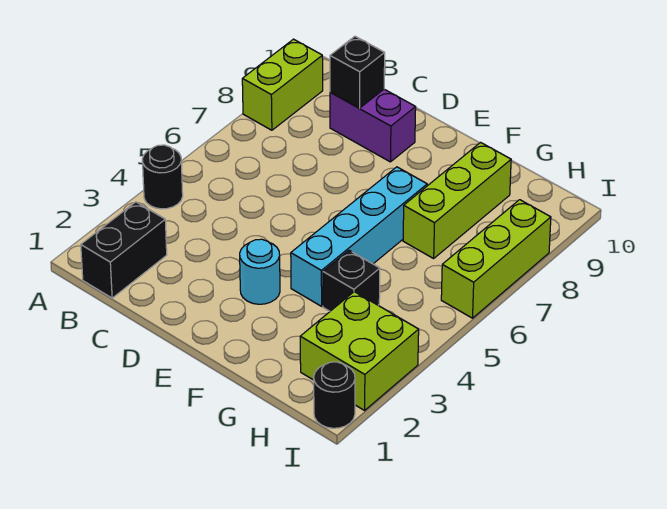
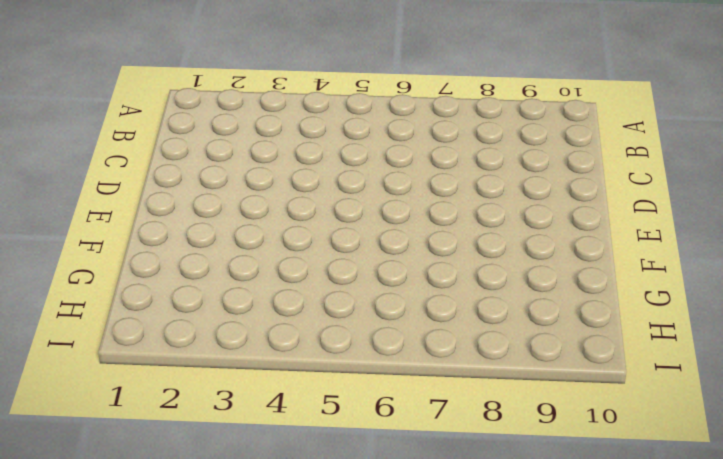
none -> black 1x1 round brick [142,145,183,209]
none -> lime 1x2 brick [242,39,323,130]
none -> black 1x2 brick [81,202,167,298]

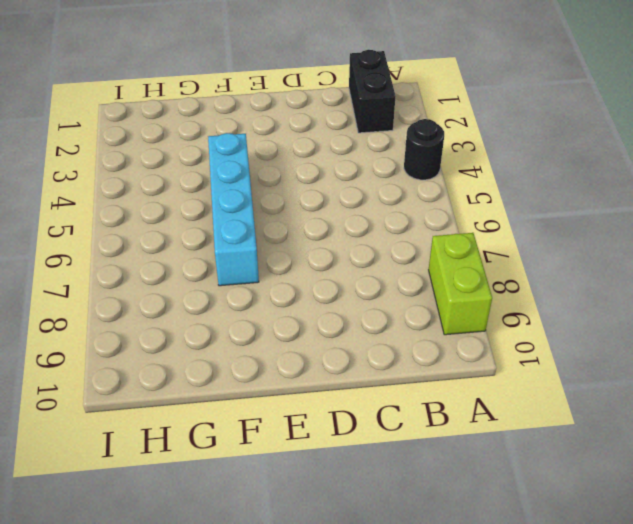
none -> purple 1x2 brick [330,89,416,162]
none -> cyan 1x1 round brick [240,239,280,304]
none -> black 1x1 brick [323,251,380,311]

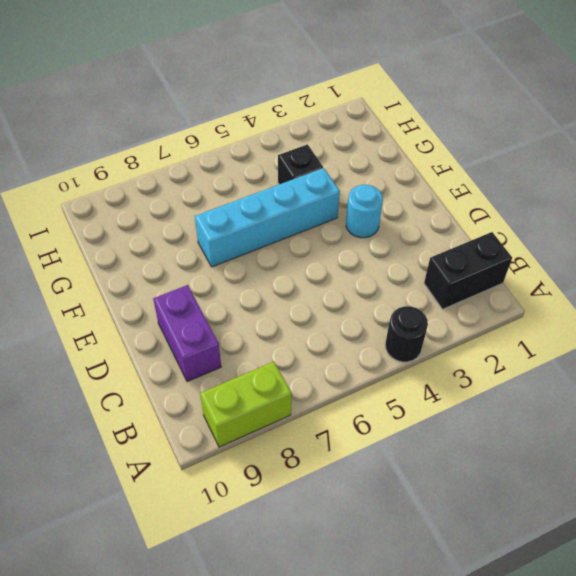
none -> lime 1x3 brick [403,142,511,258]
none -> lime 2x2 brick [300,292,419,410]
none -> black 1x1 round brick [314,362,355,428]

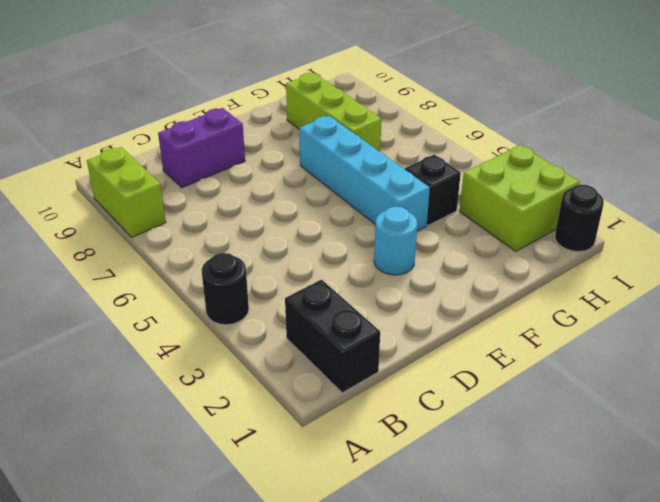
none -> lime 1x3 brick [441,200,551,318]
none -> black 1x1 brick [330,36,385,108]

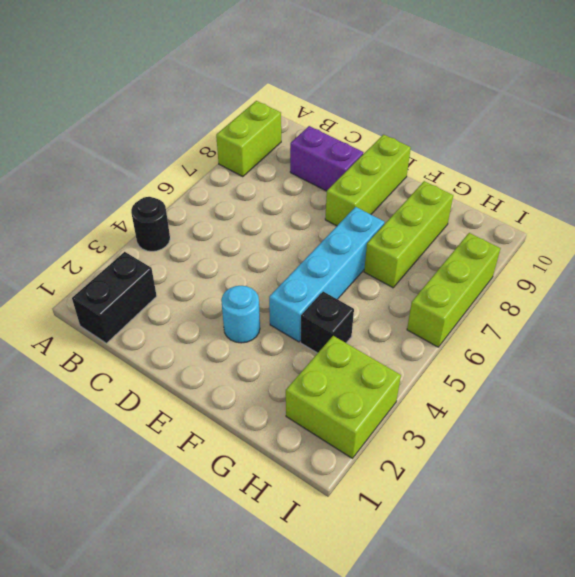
lime 1x3 brick [325,135,411,226] -> none
none -> black 1x1 round brick [314,362,355,428]
none -> black 1x1 brick [330,36,385,108]

